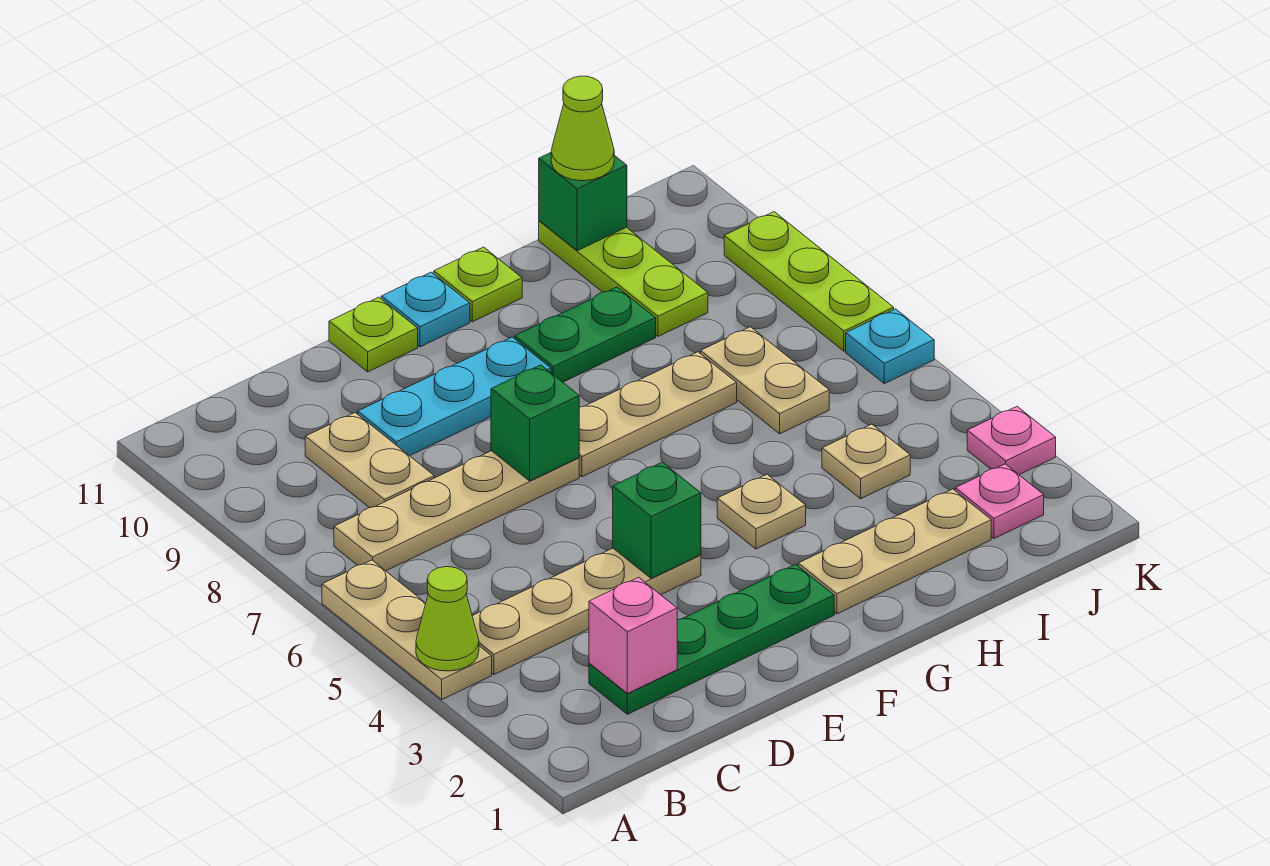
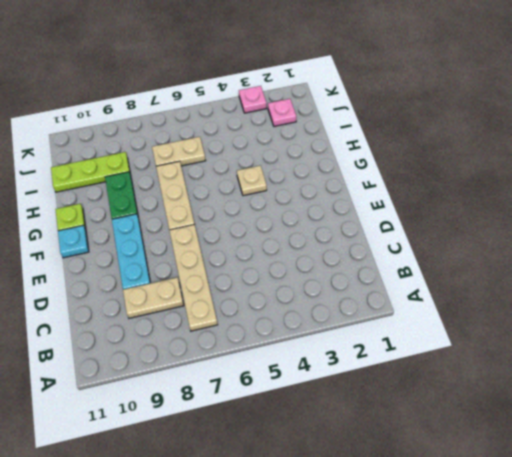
none -> tan 1x3 plate [322,560,492,699]
none -> tan 1x4 plate [472,548,701,675]
none -> green 1x4 plate [589,564,834,714]

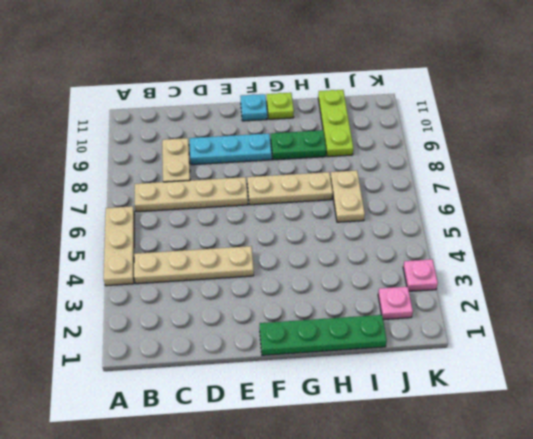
green 1x4 plate [260,315,387,355] -> green 1x4 plate moved to [589,564,834,714]
none -> lime 1x1 plate [329,297,418,372]
none -> tan 1x3 plate [798,489,991,614]
none -> tan 1x1 plate [717,474,806,549]

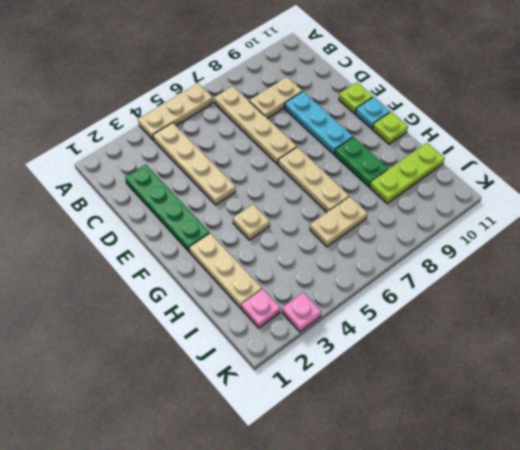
none -> tan 1x1 plate [822,424,910,499]
none -> cyan 1x1 plate [846,309,934,384]
none -> lime 1x3 plate [724,212,894,351]

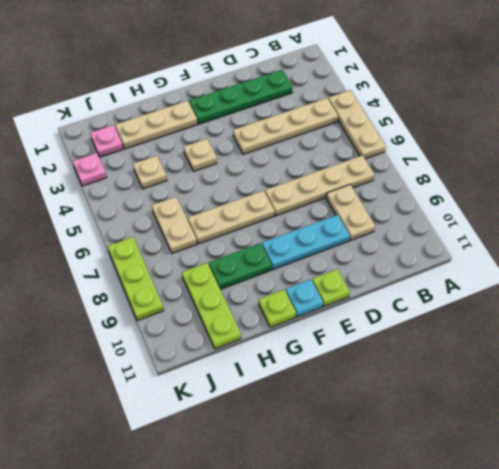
none -> cyan 1x1 plate [846,309,934,384]
none -> lime 1x1 cone [416,567,479,671]
none -> pink 1x1 brick [589,577,677,694]

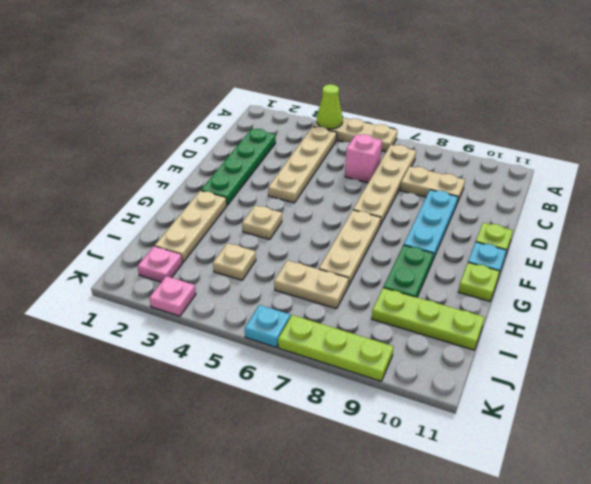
pink 1x1 brick [345,134,382,183] -> pink 1x1 brick moved to [589,577,677,694]
none -> green 1x1 brick [613,462,701,578]
none -> green 1x1 brick [491,365,579,481]
none -> green 1x1 brick [539,153,627,251]

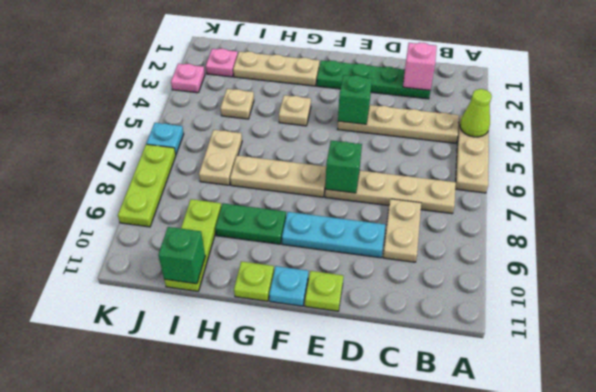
none -> lime 1x1 cone [551,76,614,181]

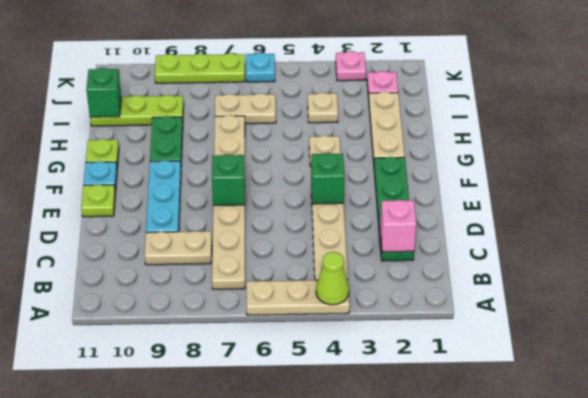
none -> lime 1x1 cone [551,76,614,181]

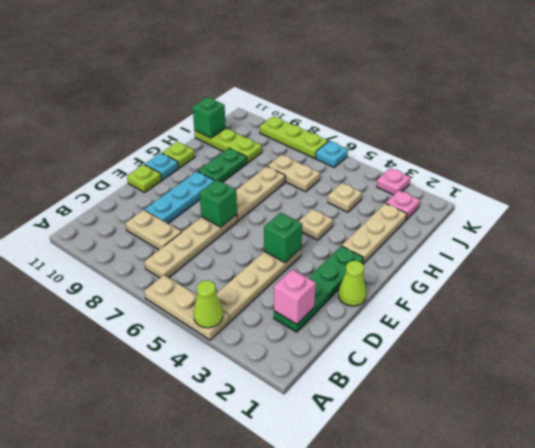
lime 1x1 cone [338,261,366,306] -> lime 1x1 cone moved to [551,76,614,181]

